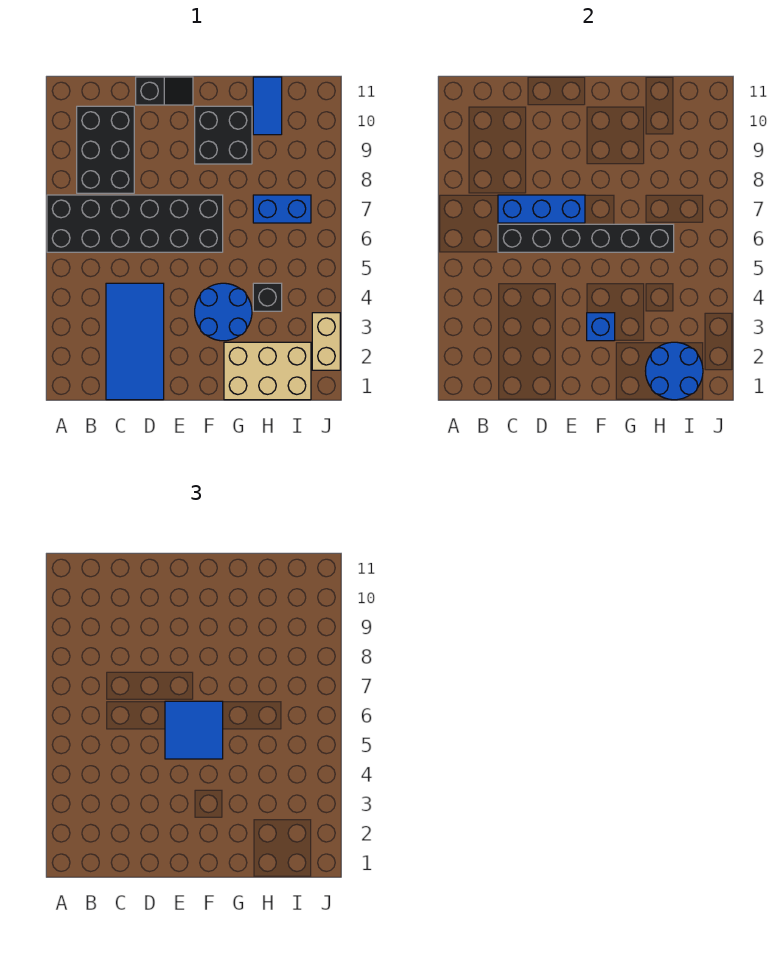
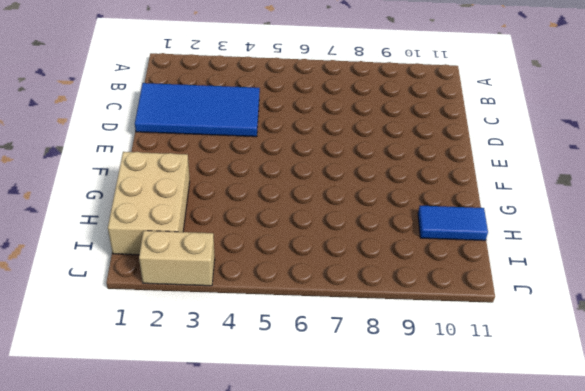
none -> black 2x6 brick [47,195,223,252]
none -> black 2x3 brick [77,106,134,193]
none -> black 1x2 slope [136,77,193,105]

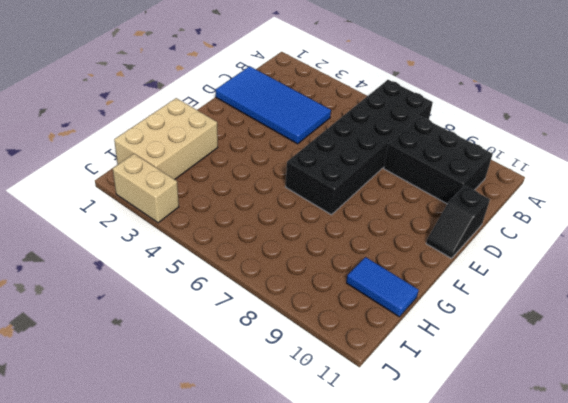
none -> blue 2x2 round brick [195,283,252,341]
none -> black 2x2 brick [195,106,252,164]
none -> black 1x1 brick [253,283,282,311]

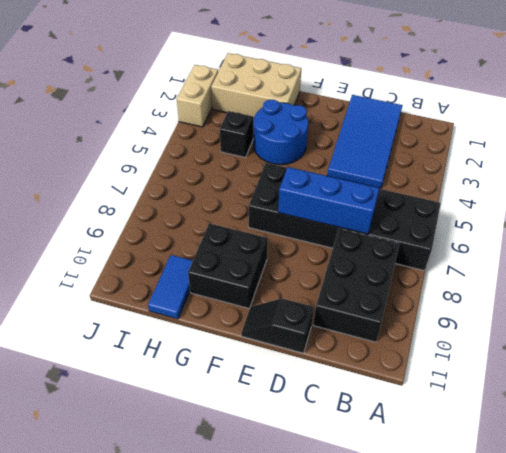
none -> blue 1x2 brick [253,195,311,223]
none -> black 1x6 brick [498,224,674,252]
none -> blue 1x1 brick [587,313,615,341]

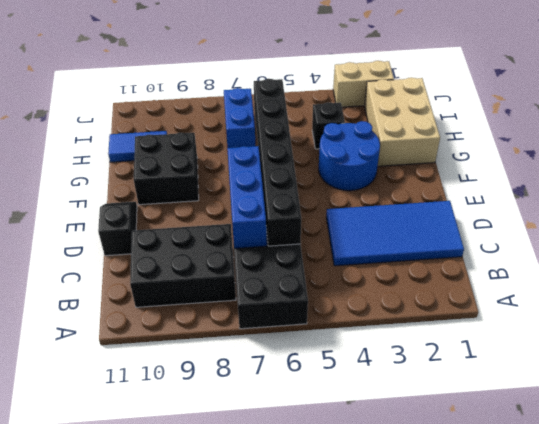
none -> blue 1x1 brick [587,313,615,341]
none -> blue 2x2 round brick [646,342,703,400]
none -> blue 2x2 tile [165,701,223,759]

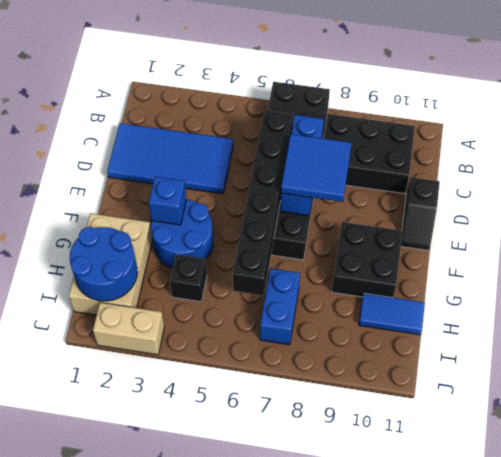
blue 2x2 tile [281,134,352,202] -> blue 2x2 tile moved to [165,701,223,759]

